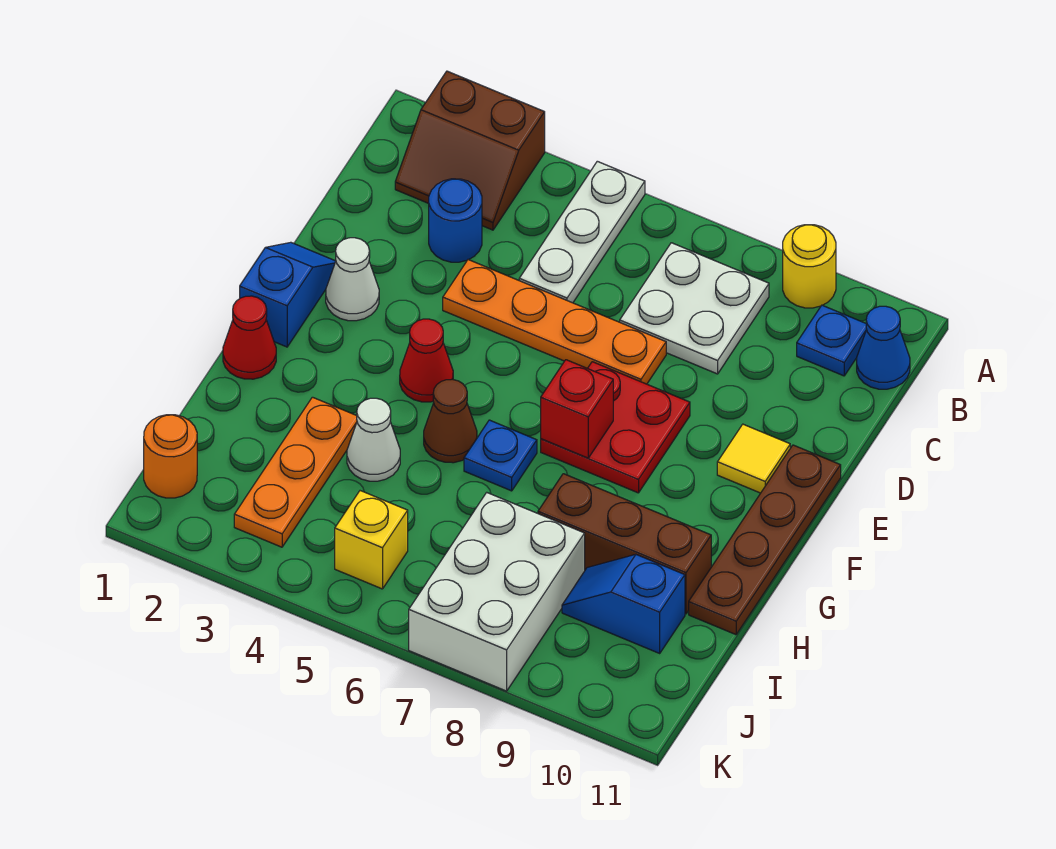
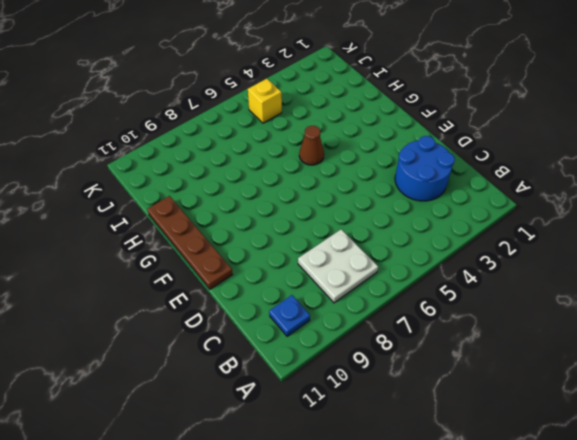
blue 2x2 round brick [395,136,455,201] -> blue 1x1 round brick [429,179,482,262]
none -> brown 2x2 slope [395,71,545,230]
none -> white 1x3 plate [519,161,645,303]
none -> yellow 1x1 round brick [783,225,836,308]

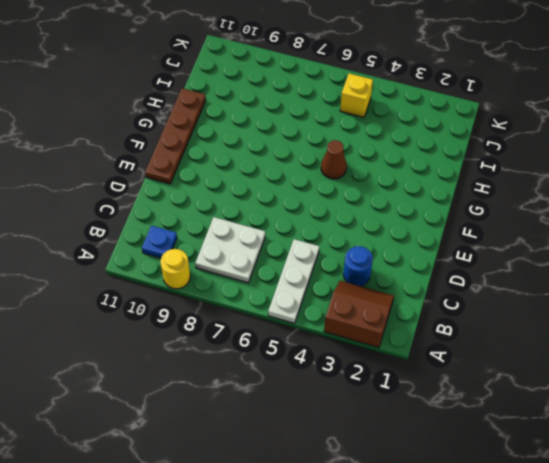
none -> blue 1x1 cone [857,306,910,389]
none -> orange 1x4 plate [443,260,666,384]
none -> blue 1x2 slope [240,242,336,347]

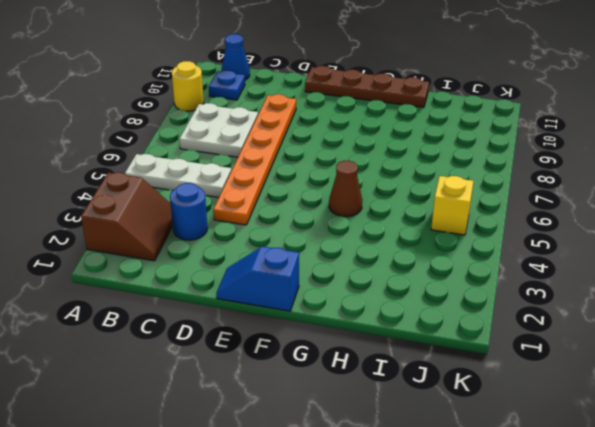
orange 1x6 plate [213,94,296,225] -> orange 1x4 plate [443,260,666,384]
none -> white 1x1 cone [326,238,379,321]
none -> red 2x2 plate [541,362,690,493]
none -> yellow 1x1 tile [717,424,790,493]

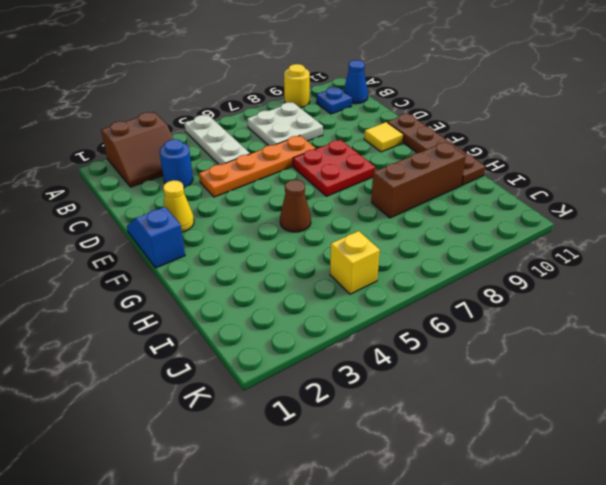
yellow 1x1 cone [163,180,194,232] -> white 1x1 cone [326,238,379,321]
none -> red 1x1 cone [400,319,453,402]
none -> red 1x1 cone [223,296,276,379]
none -> blue 1x1 plate [464,420,537,491]

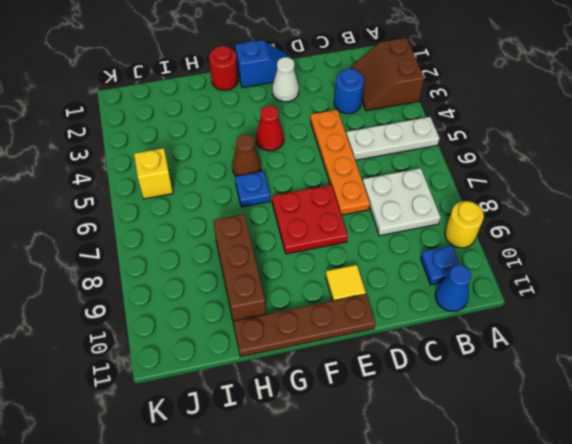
red 1x1 round brick [209,46,238,90] -> red 1x1 cone [223,296,276,379]
none -> orange 1x3 plate [234,397,357,547]
none -> white 1x1 cone [347,398,400,481]
none -> white 2x3 brick [409,493,585,691]

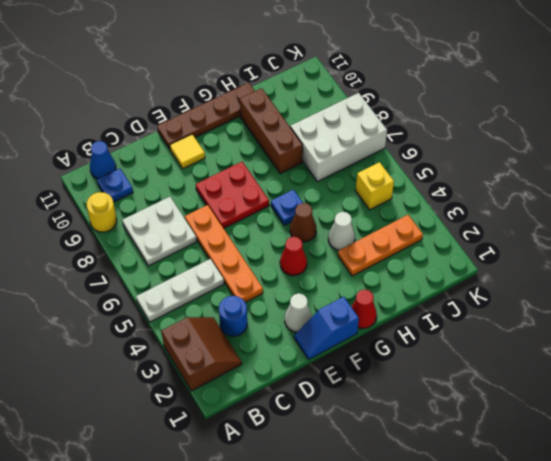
none -> blue 1x2 slope [562,555,685,653]
none -> orange 1x1 round brick [144,415,197,498]
none -> red 1x1 brick [541,360,613,458]

